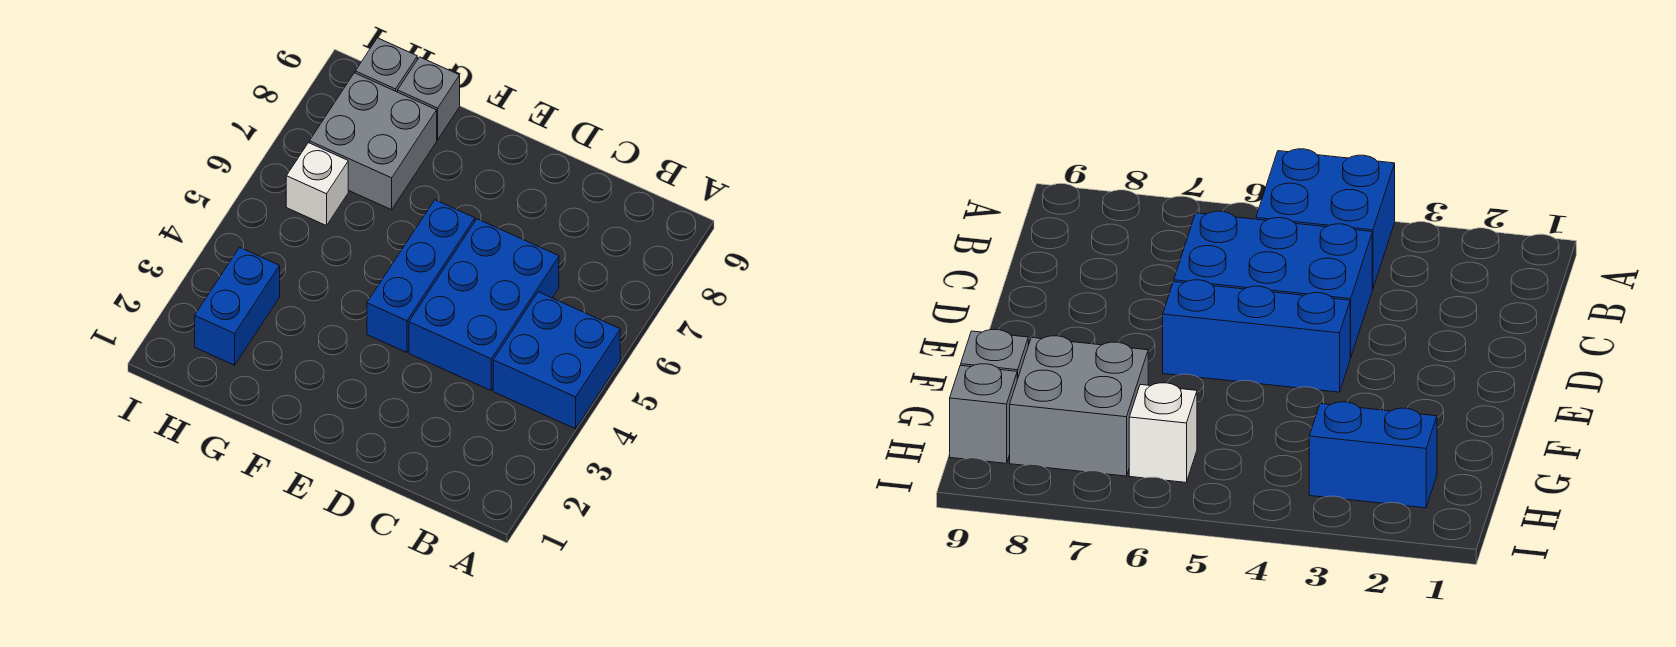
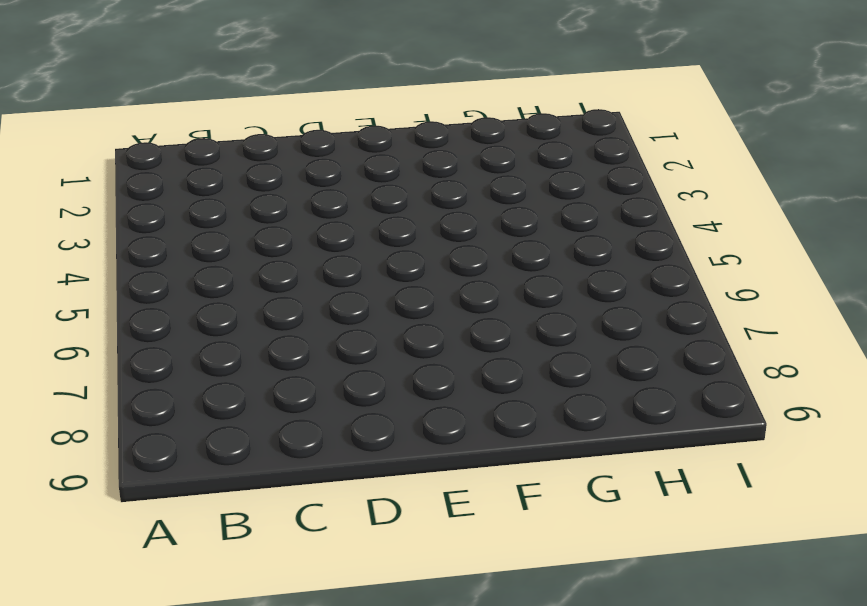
none -> blue 2x2 brick [493,292,620,429]
none -> blue 2x3 brick [409,219,559,390]

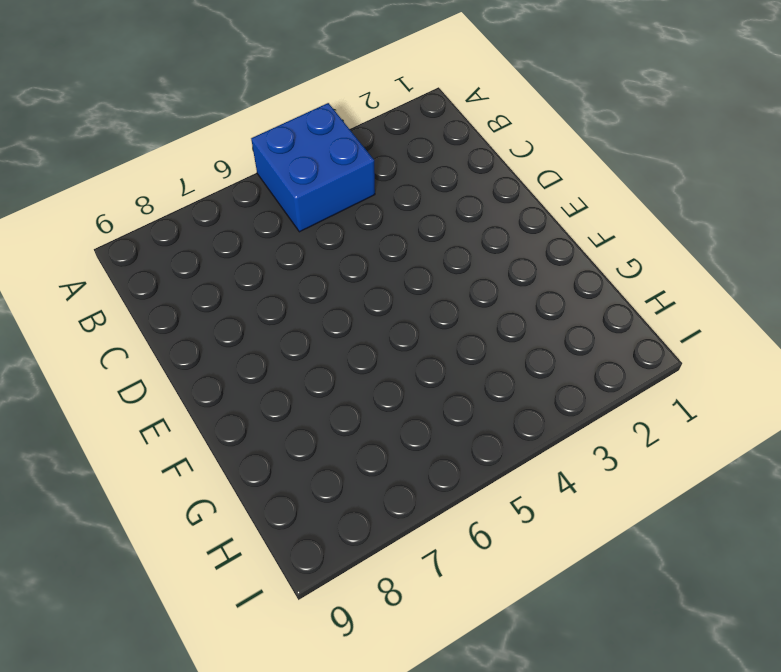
none -> blue 2x3 brick [409,219,559,390]
none -> blue 1x3 brick [367,200,475,353]

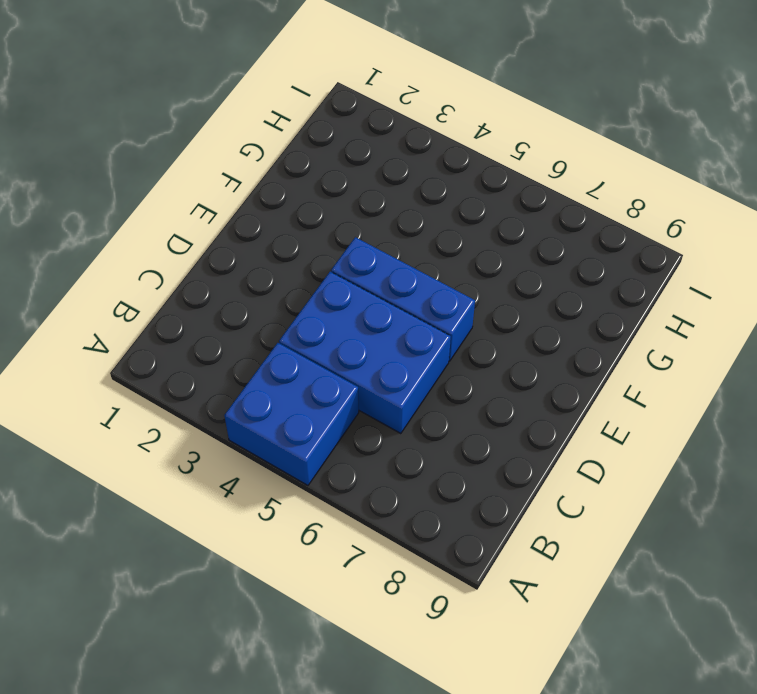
none -> grey 2x2 brick [309,73,437,210]
none -> grey 1x1 brick [398,57,460,140]

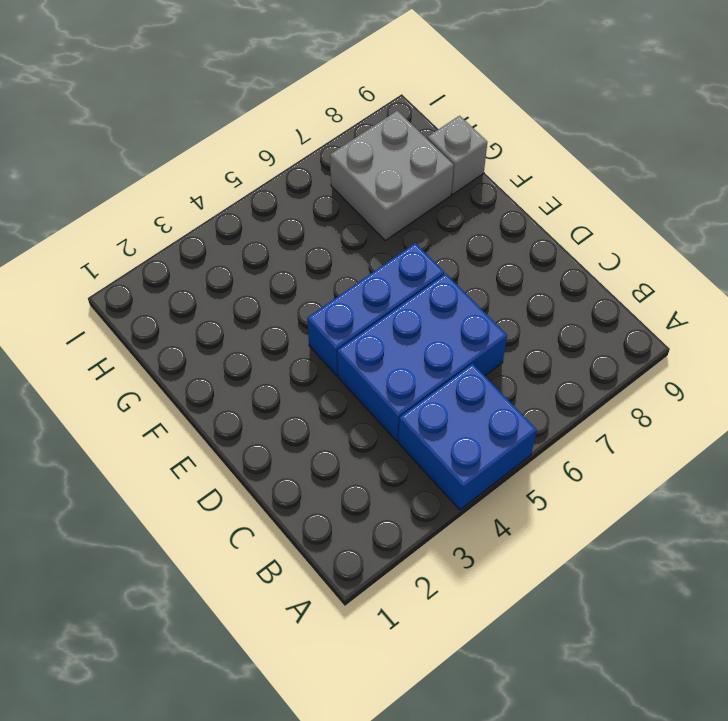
none -> blue 1x2 brick [195,247,280,365]
none -> white 1x1 brick [286,143,348,226]

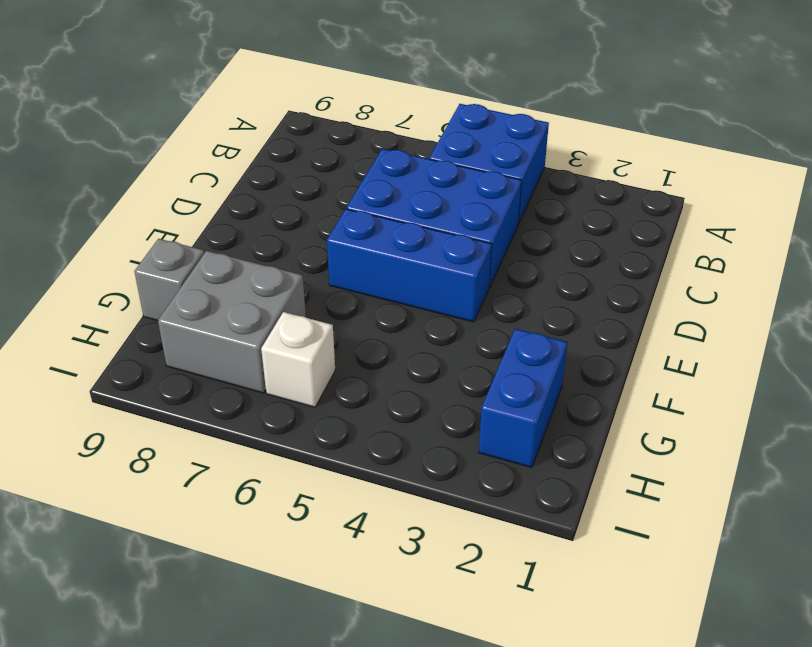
blue 1x2 brick [479,329,567,467] -> blue 1x2 brick turned to [195,247,280,365]
none -> grey 1x1 brick [355,38,417,92]

